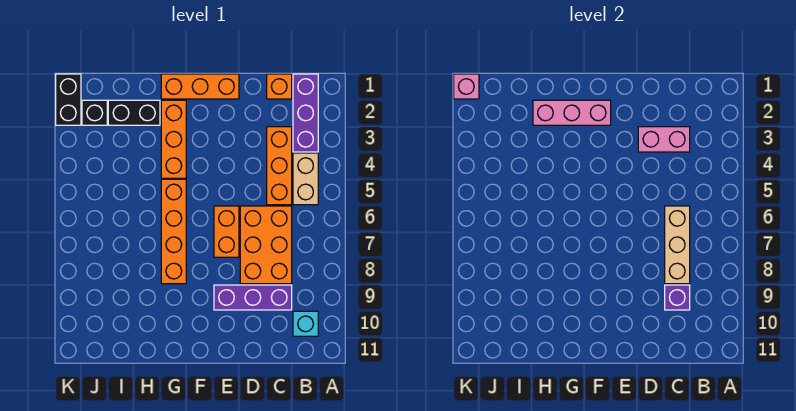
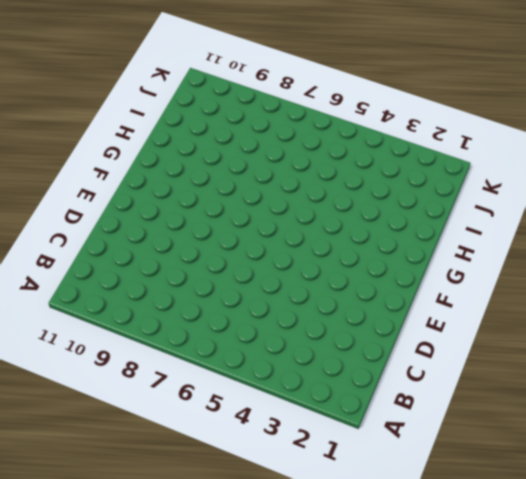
none -> purple 1x3 brick [293,74,318,152]
none -> tan 1x2 brick [293,153,318,205]
none -> cyan 1x1 brick [293,311,318,336]

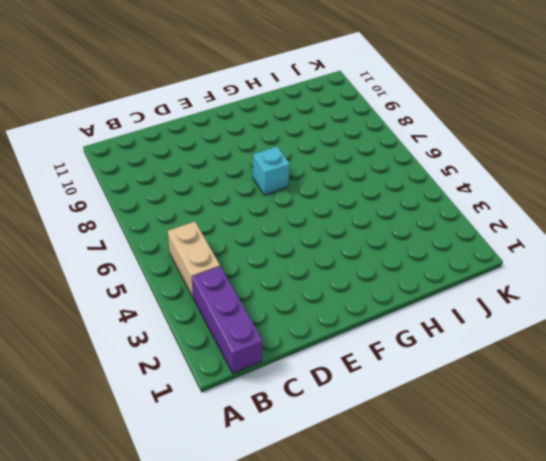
cyan 1x1 brick [253,146,290,195] -> cyan 1x1 brick moved to [293,311,318,336]
none -> orange 1x1 brick [267,74,292,99]
none -> orange 1x3 brick [267,127,292,205]
none -> orange 2x3 brick [240,206,292,284]

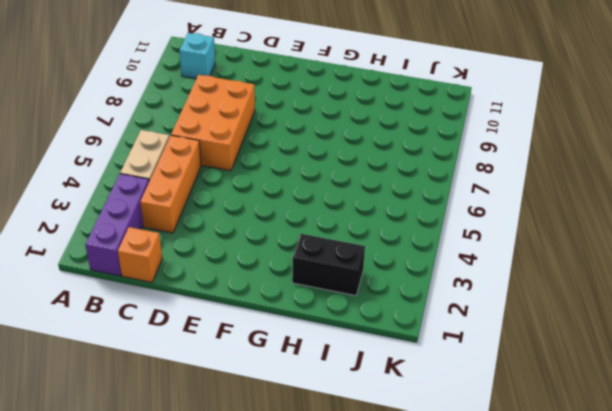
none -> purple 1x3 brick [214,285,292,310]
none -> orange 1x3 brick [161,74,239,99]
none -> orange 1x2 brick [214,206,239,257]

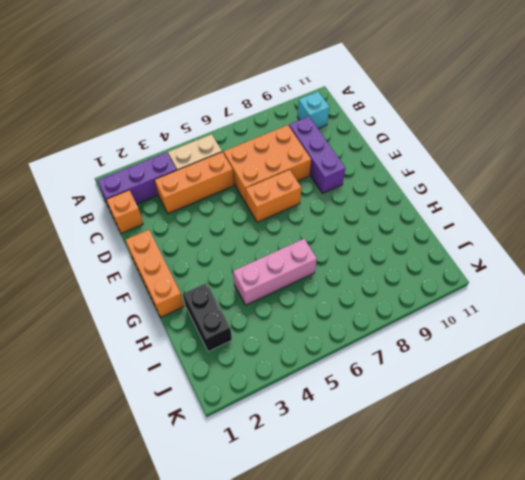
pink 1x3 brick [233,239,317,305] -> pink 1x3 brick turned to [533,100,611,125]
none -> orange 1x3 brick [161,100,186,178]
none -> orange 1x4 brick [161,179,186,284]
none -> black 1x1 brick [82,100,107,125]

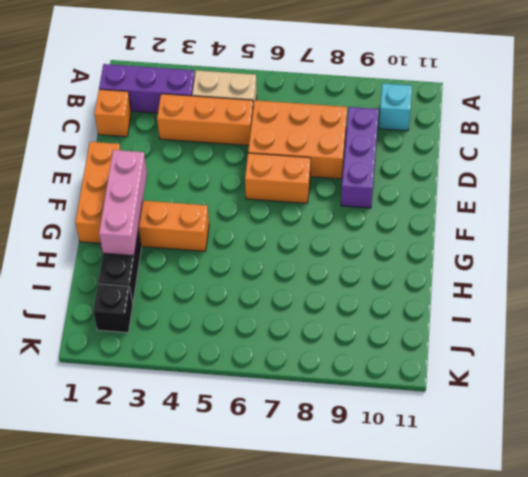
none -> orange 1x4 brick [161,179,186,284]
none -> black 1x2 brick [56,74,81,125]
none -> pink 1x2 brick [638,127,690,152]

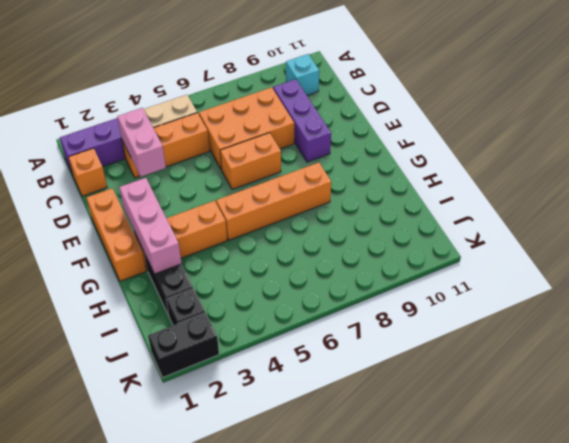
none -> tan 1x3 brick [665,206,690,284]
none -> purple 1x1 brick [665,285,690,310]
none -> pink 1x1 brick [454,74,479,99]

